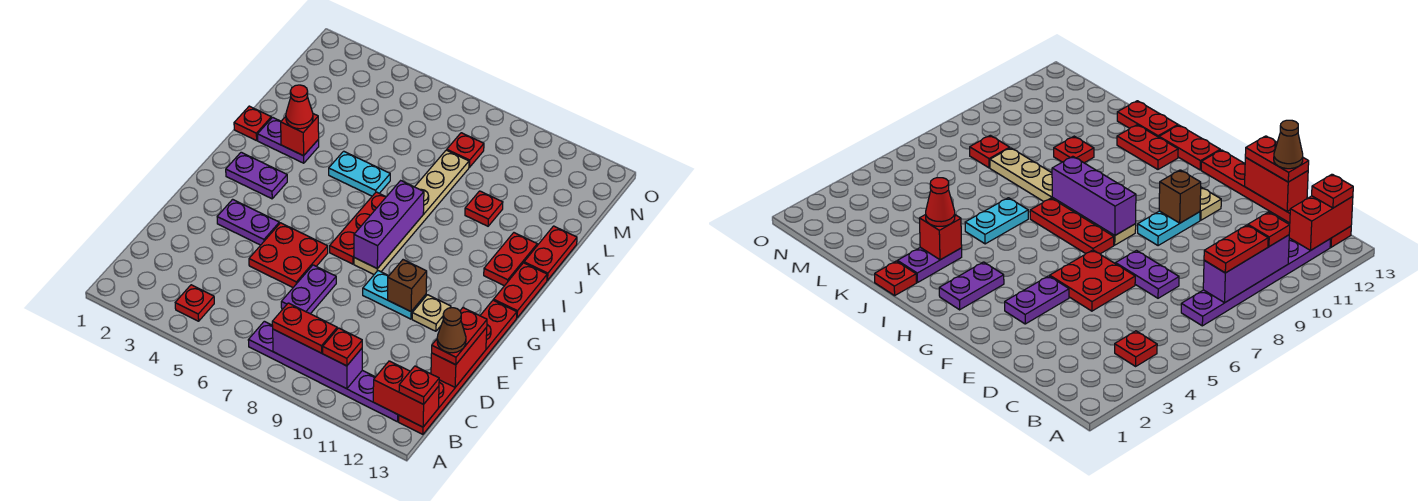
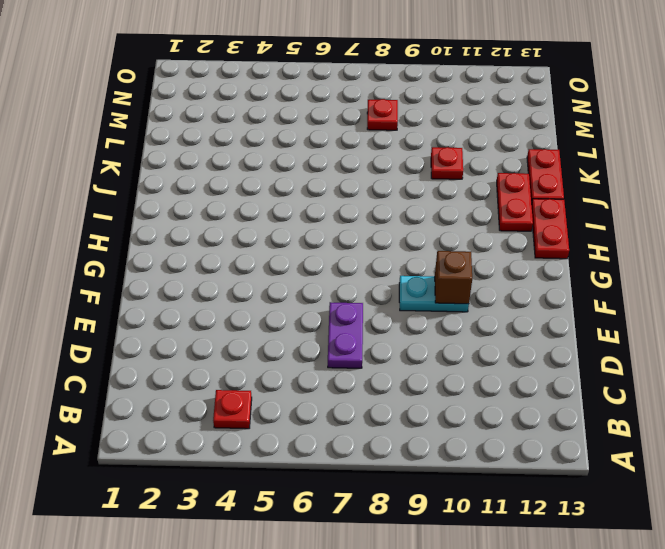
none -> purple 1x6 plate [248,321,399,422]
none -> red 1x6 plate [399,300,517,434]
none -> red 2x2 plate [249,223,328,287]
none -> purple 1x2 plate [217,199,279,245]

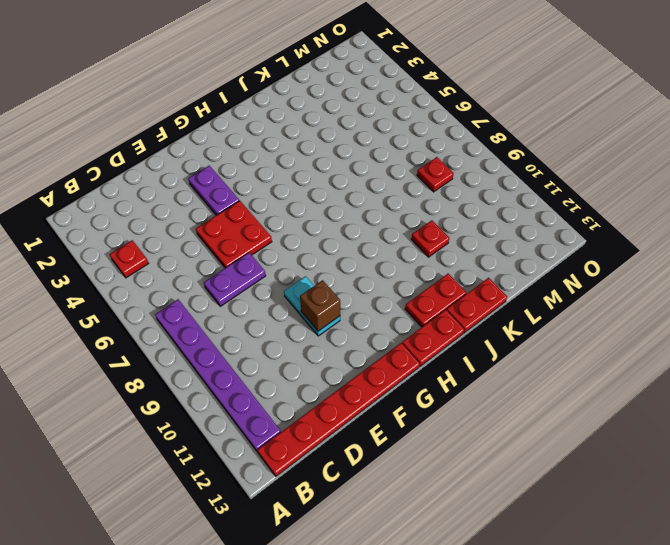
none -> tan 1x1 plate [412,295,451,331]
none -> red 1x3 plate [330,192,386,264]
none -> tan 1x6 plate [354,150,469,274]
none -> purple 1x2 plate [226,152,287,199]

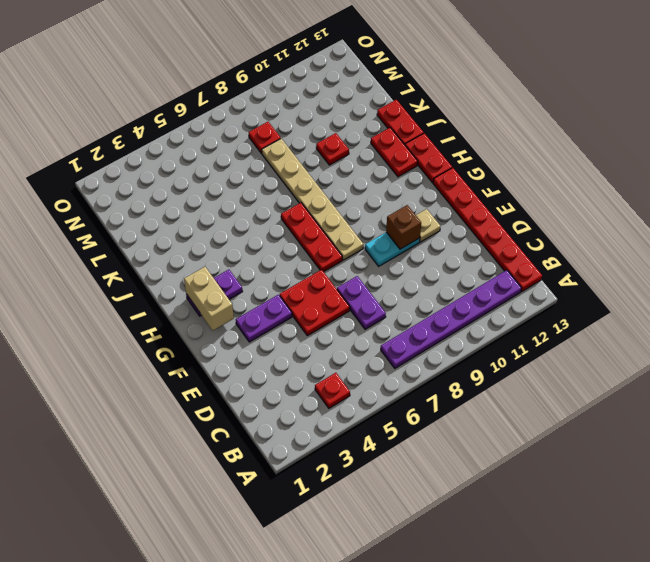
tan 1x2 brick [184,267,234,330] -> none
none -> red 1x1 plate [234,106,271,141]
none -> purple 1x2 plate [258,117,319,163]
none -> cyan 1x2 plate [329,151,390,196]
none -> purple 1x3 brick [273,329,362,389]

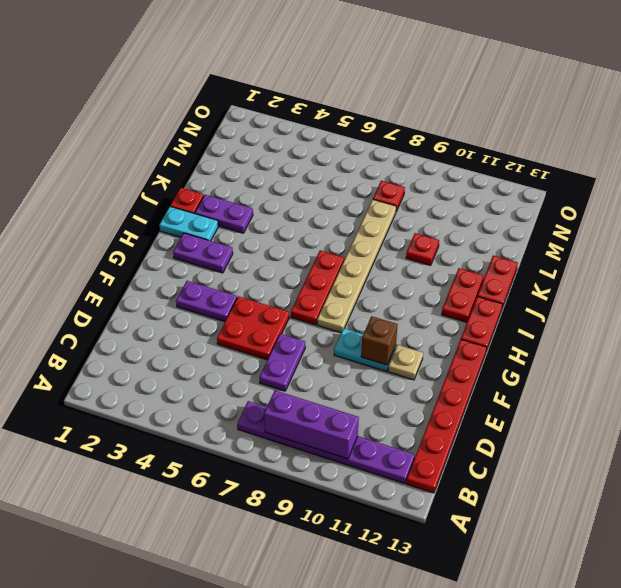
cyan 1x2 plate [159,207,218,241] -> cyan 1x2 plate moved to [329,151,390,196]
none -> red 1x1 plate [175,285,214,321]
none -> red 1x2 brick [373,361,439,427]
none -> red 1x2 brick [431,327,487,387]
none -> purple 1x3 brick [354,181,424,269]

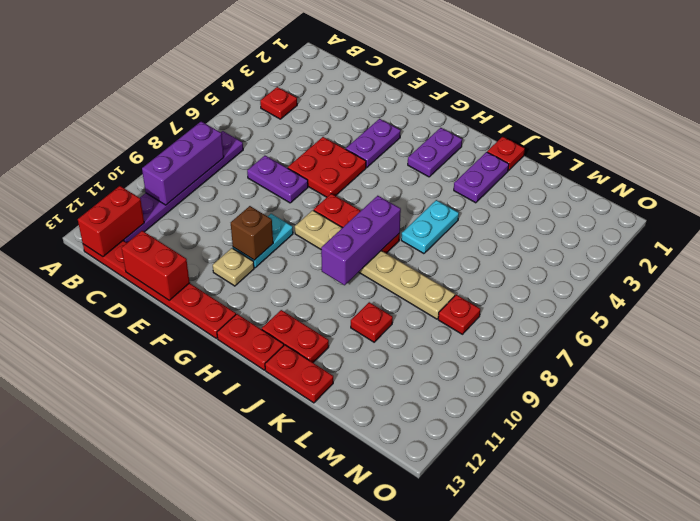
purple 1x3 brick [321,196,401,285] -> purple 1x3 brick turned to [354,181,424,269]
none -> red 1x1 brick [281,114,319,156]
none -> red 1x2 plate [272,303,337,353]
none -> red 1x1 plate [323,328,362,366]
none -> red 1x1 plate [399,366,439,404]

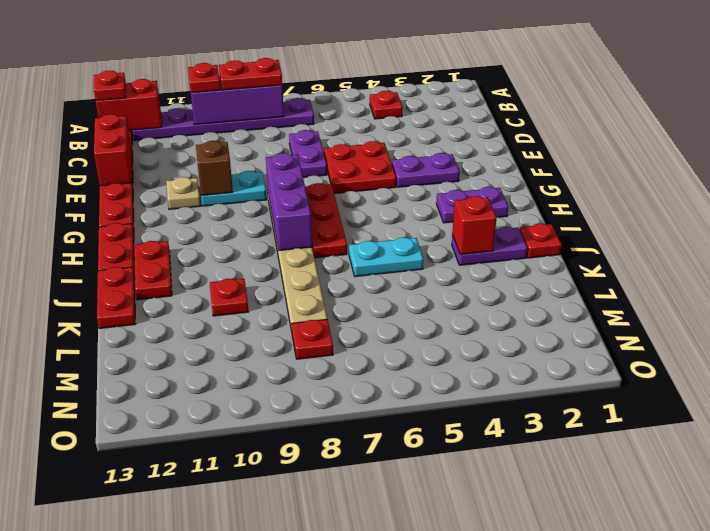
none -> red 1x2 plate [432,308,487,365]
none -> red 1x1 cone [286,85,313,129]
none -> brown 1x1 cone [437,308,466,353]

